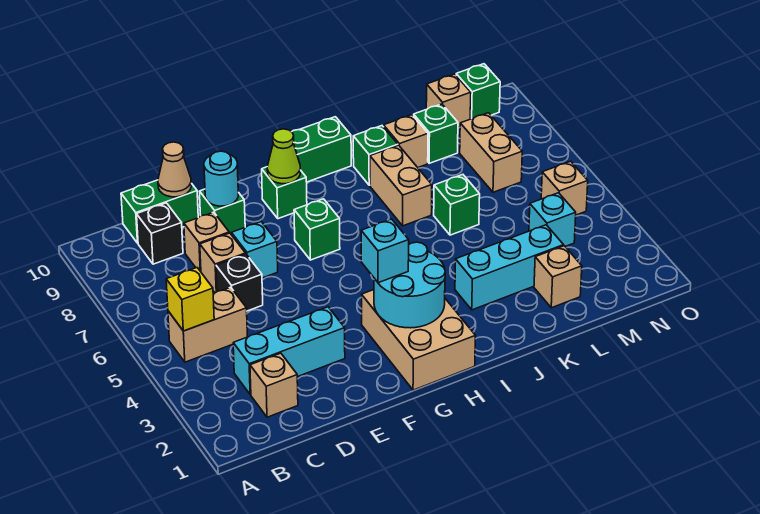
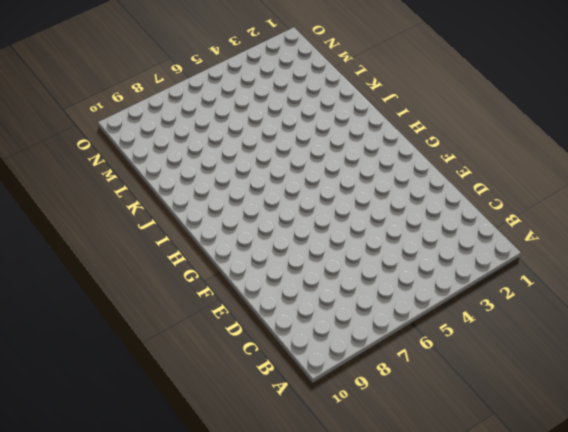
none -> tan 1x2 brick [168,287,247,362]
none -> tan 1x1 brick [250,353,298,417]
none -> cyan 1x3 brick [233,307,345,395]
none -> black 1x1 brick [137,203,183,264]

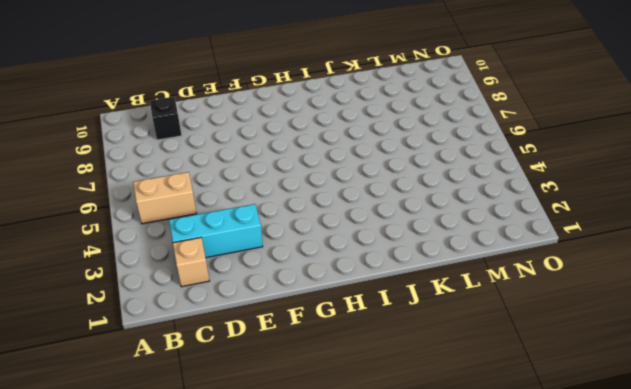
none -> green 1x2 brick [121,180,198,243]
none -> black 1x1 brick [216,254,263,311]
none -> tan 1x1 brick [200,233,245,293]
none -> tan 1x1 brick [184,212,229,272]

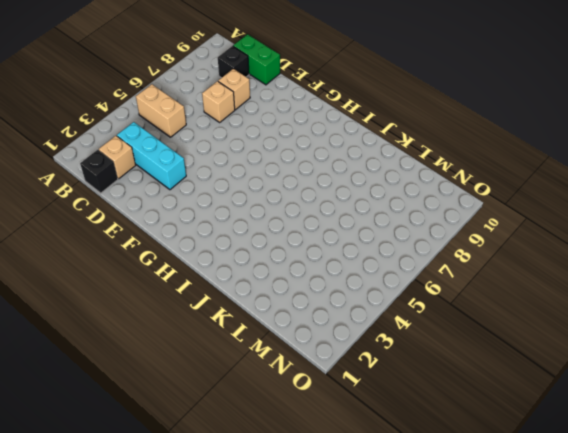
black 1x1 brick [80,150,118,193] -> black 1x1 brick moved to [216,254,263,311]
none -> cyan 1x1 brick [232,222,278,278]
none -> green 1x1 brick [200,189,245,235]
none -> tan 2x3 brick [362,290,476,390]
none -> green 1x1 brick [294,199,340,260]

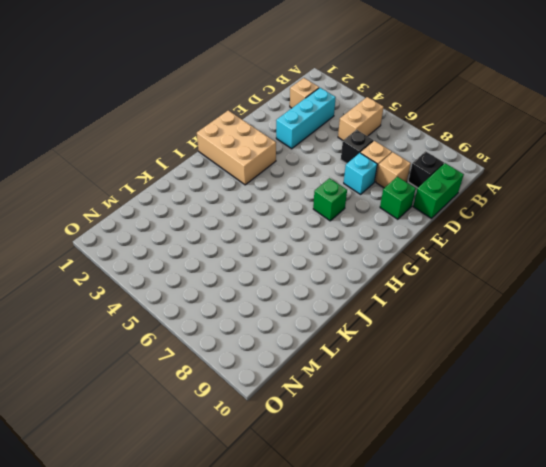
none -> green 1x1 brick [262,167,307,219]
none -> green 1x2 brick [292,117,351,182]
none -> cyan 1x3 brick [455,225,564,310]
none -> tan 1x2 brick [370,145,432,226]

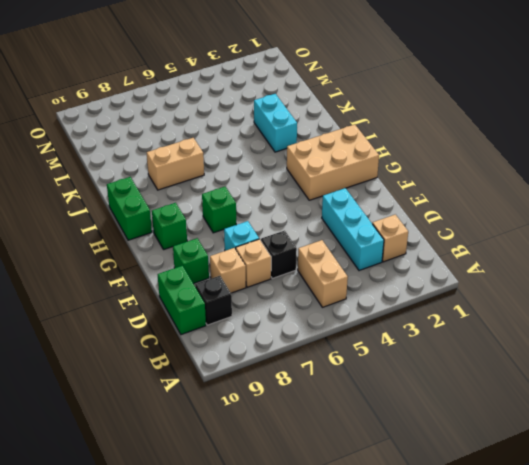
cyan 1x2 brick [254,94,297,152] -> cyan 1x3 brick [455,225,564,310]
none -> green 1x1 brick [353,126,398,185]
none -> green 1x1 brick [434,175,480,235]
none -> tan 1x1 brick [384,115,428,167]
none -> tan 1x1 brick [534,246,582,308]

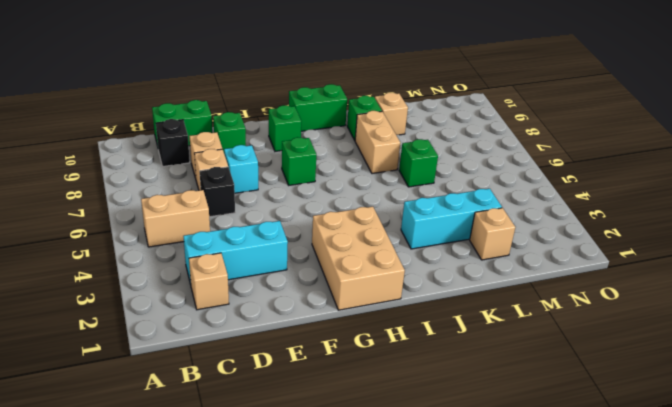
none -> green 1x1 brick [414,104,458,163]
none -> cyan 1x1 brick [529,193,576,246]
none -> tan 1x2 brick [460,113,522,192]
none -> tan 1x1 brick [426,74,471,127]

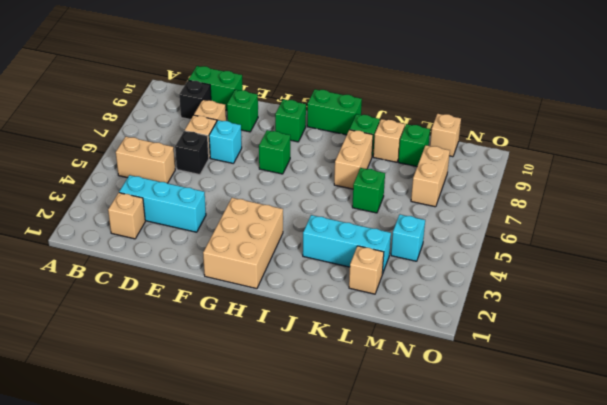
none -> tan 1x1 brick [541,161,588,215]
none -> green 1x1 brick [456,64,500,119]
none -> yellow 1x1 brick [166,268,214,331]
none -> tan 1x1 cone [158,142,191,197]

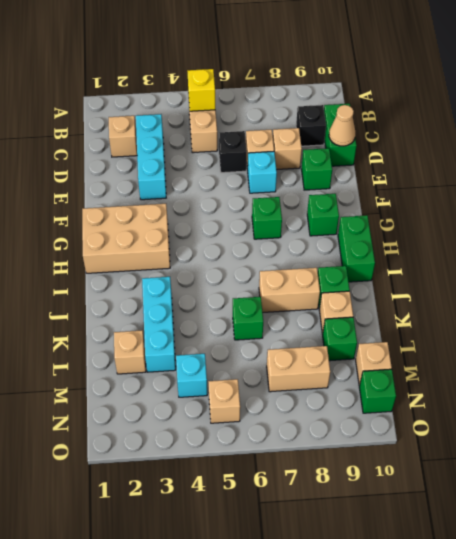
none -> cyan 1x1 round brick [204,151,238,206]
none -> cyan 2x2 round brick [374,242,445,328]
none -> lime 1x1 cone [267,129,300,184]
none -> cyan 1x1 brick [361,219,409,283]

